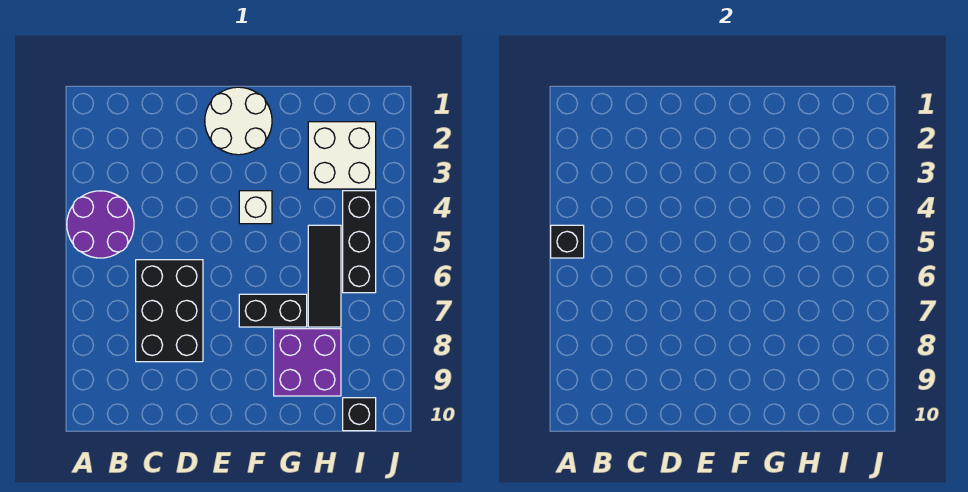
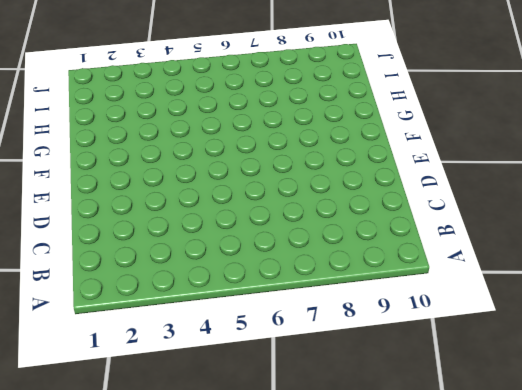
none -> purple 2x2 round brick [67,191,134,258]
none -> black 2x3 brick [136,260,203,362]

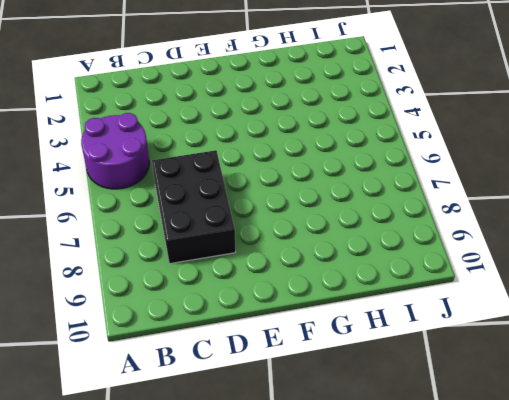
none -> white 2x2 round brick [205,87,272,155]
none -> white 1x1 brick [239,191,272,224]

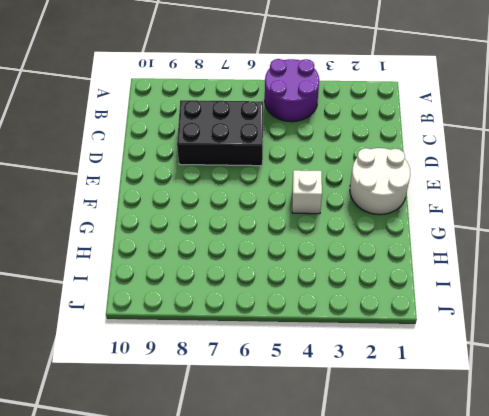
none -> black 1x2 brick [239,294,307,327]
none -> purple 2x2 brick [274,329,341,396]

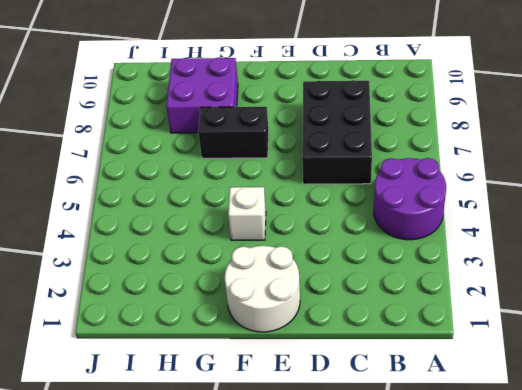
none -> white 2x2 brick [308,122,376,189]
none -> black 1x3 tile [308,225,341,327]

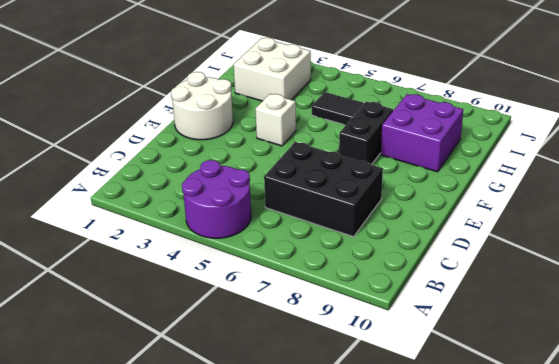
none -> black 1x3 brick [343,191,376,293]
none -> black 1x1 brick [343,398,376,431]

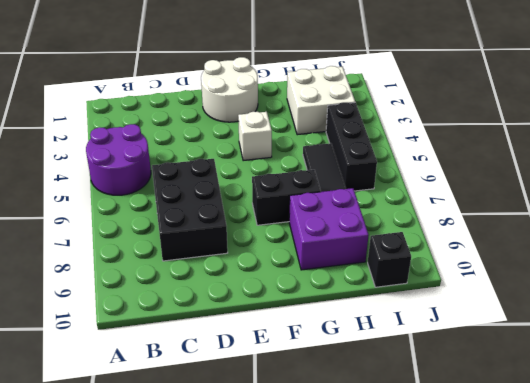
none -> black 1x1 brick [551,225,584,258]

